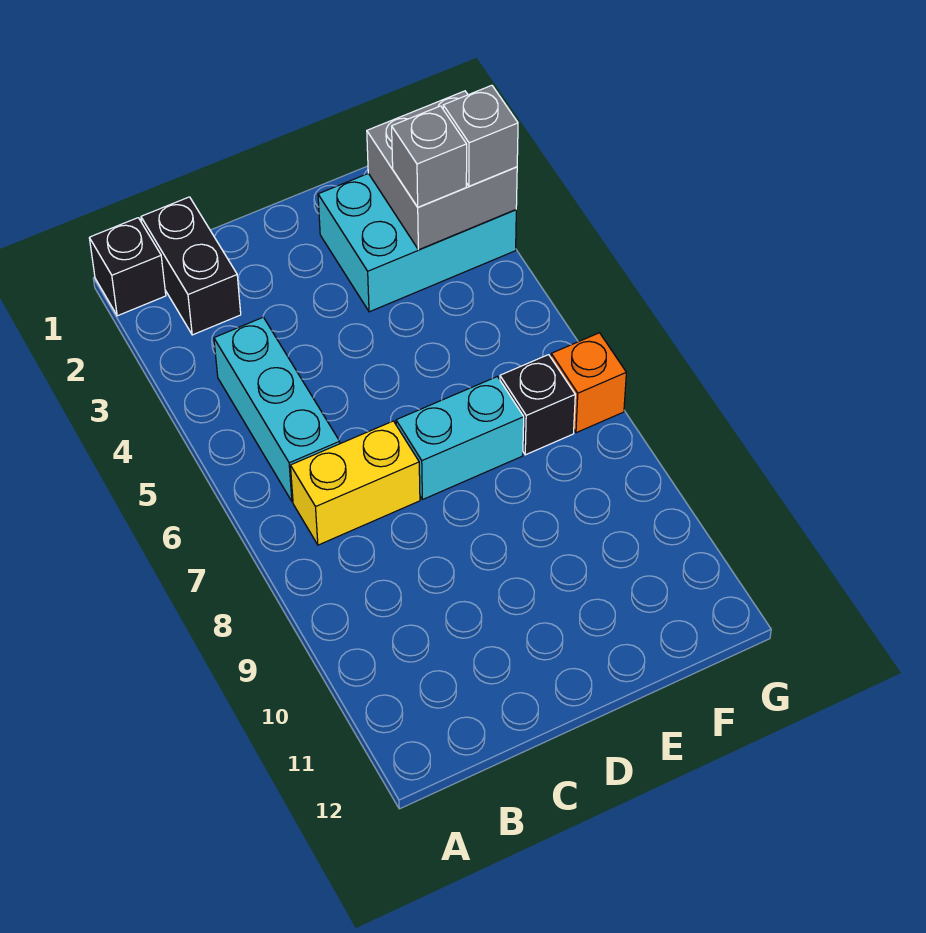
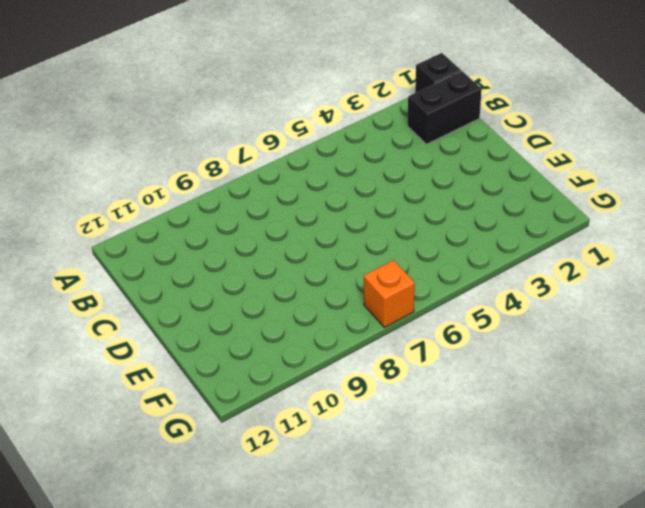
none -> cyan 1x3 brick [214,317,340,502]
none -> yellow 1x2 brick [290,421,420,545]

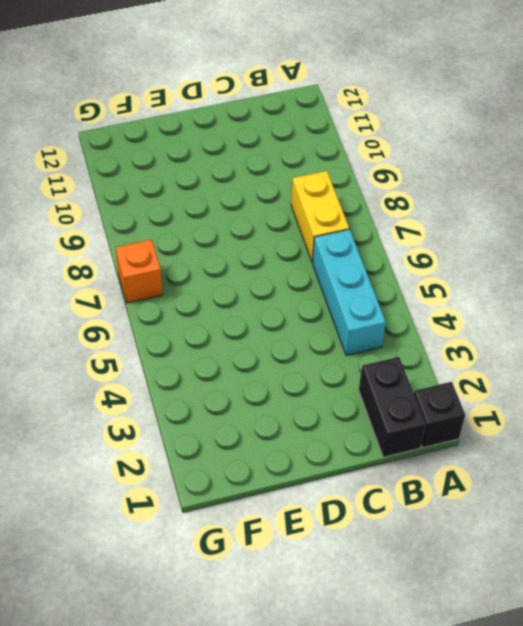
yellow 1x2 brick [291,171,349,262] -> yellow 1x2 brick turned to [290,421,420,545]
none -> cyan 1x2 brick [396,377,524,500]
none -> cyan 2x3 brick [318,174,516,312]

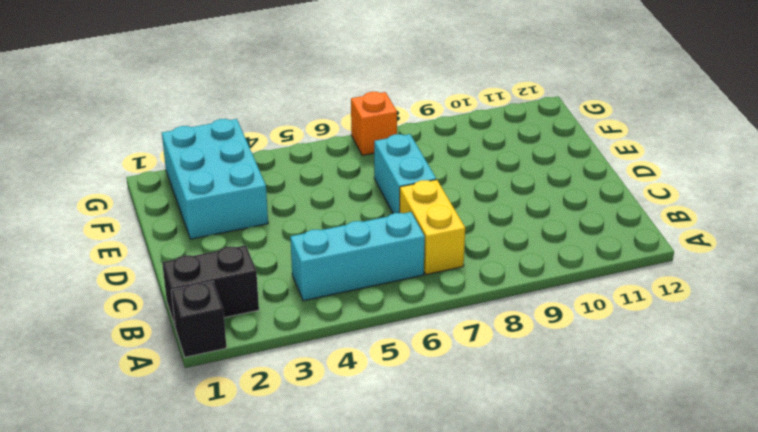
none -> black 1x1 brick [500,355,575,455]
none -> grey 2x2 brick [367,91,517,250]

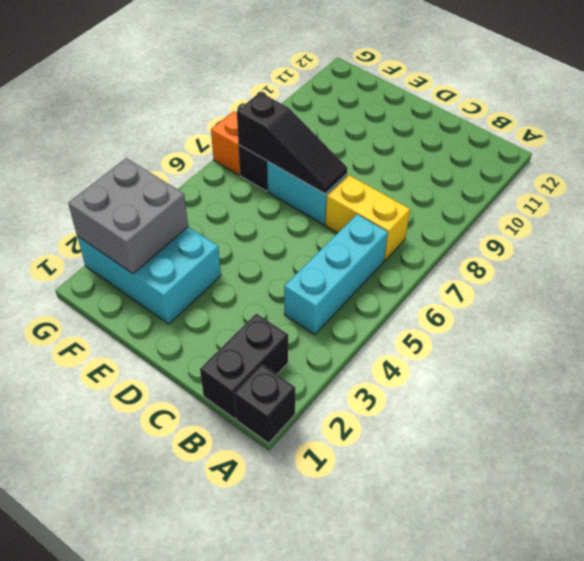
black 1x3 slope [237,93,347,194] -> none
none -> grey 1x1 brick [392,106,467,207]
none -> grey 1x1 brick [443,85,518,186]

